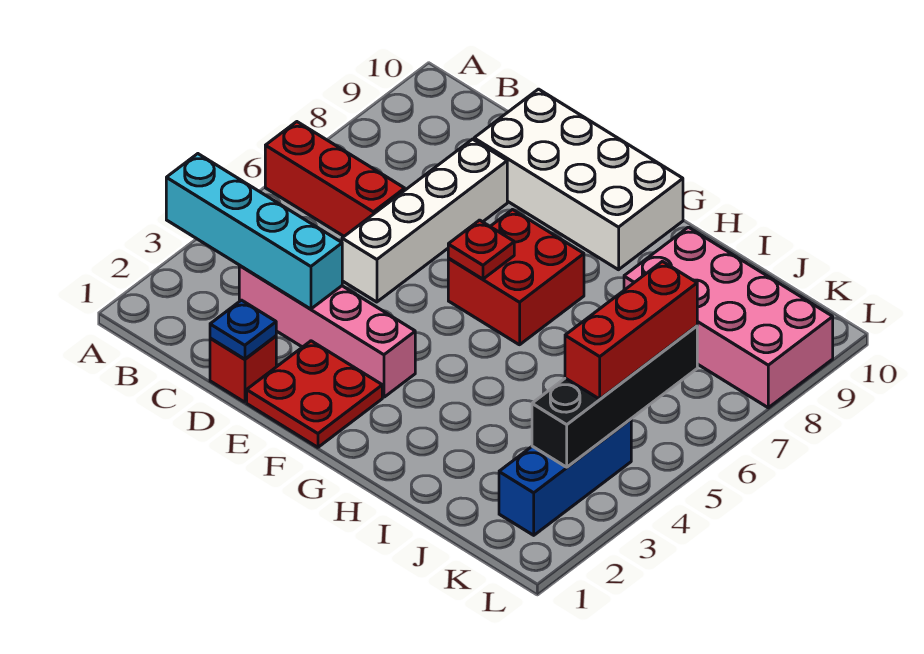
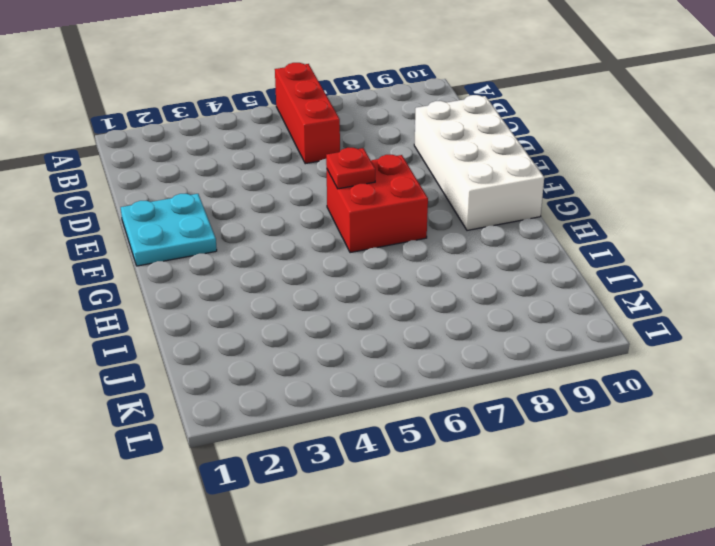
cyan 2x2 plate [121,194,217,266] -> red 2x2 plate [247,341,382,447]
none -> pink 1x4 brick [239,266,415,397]
none -> red 1x1 brick [210,336,276,402]
none -> white 1x4 brick [342,139,507,302]

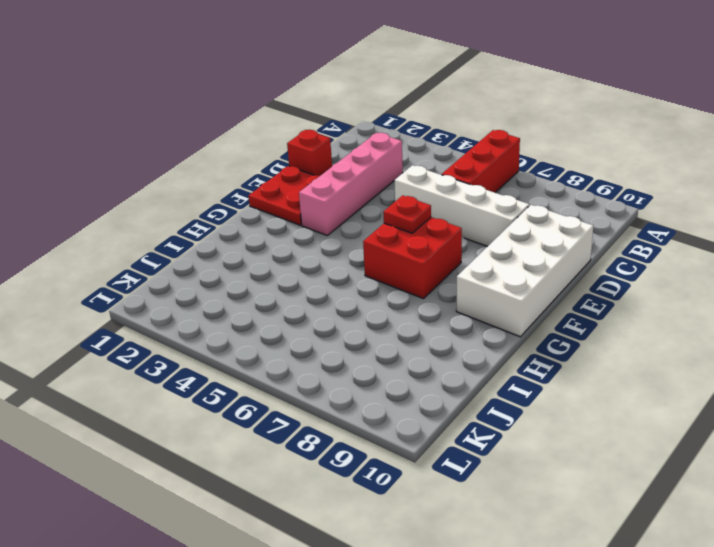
none -> pink 2x4 brick [624,227,833,408]
none -> blue 1x3 brick [499,419,631,535]
none -> cyan 1x4 brick [166,154,342,309]

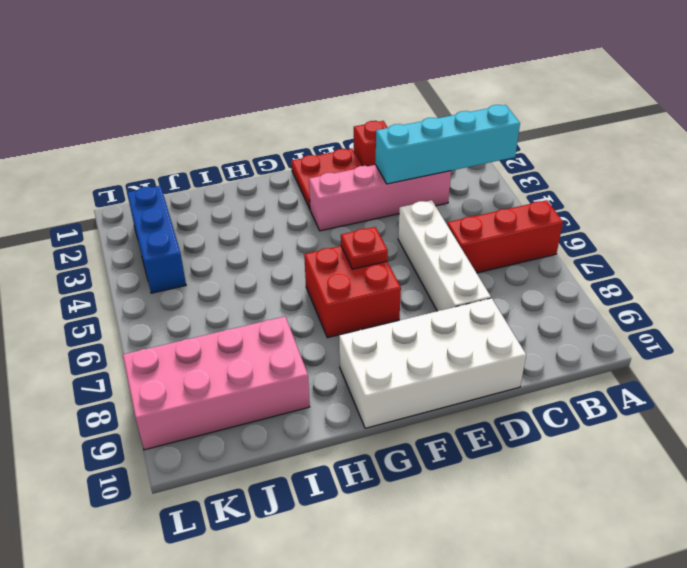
none -> blue 1x1 plate [210,300,276,359]
none -> black 1x4 brick [532,326,697,467]
none -> red 1x3 brick [565,261,697,399]

